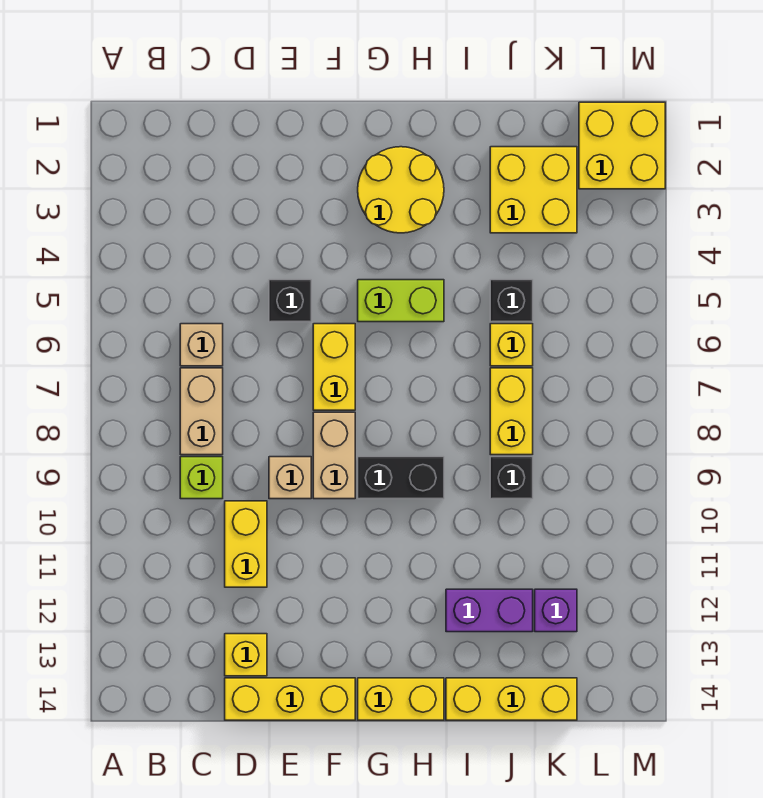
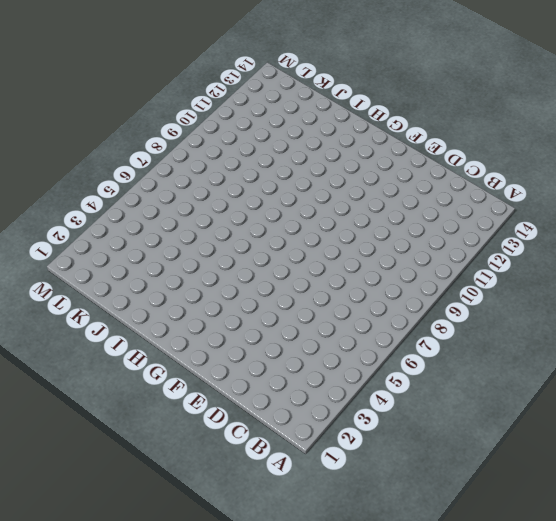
none -> tan 1x1 brick [180,324,223,366]
none -> tan 1x2 brick [180,368,223,455]
none -> lime 1x1 brick [180,457,223,499]

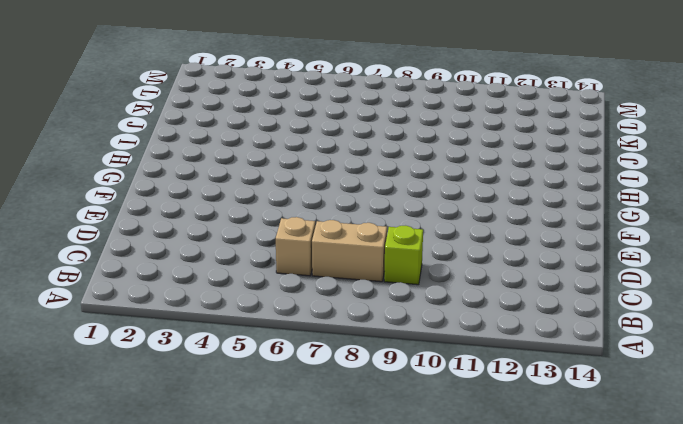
none -> yellow 1x2 brick [225,501,267,587]
none -> yellow 1x1 brick [225,634,267,676]
none -> yellow 1x3 brick [225,678,355,720]

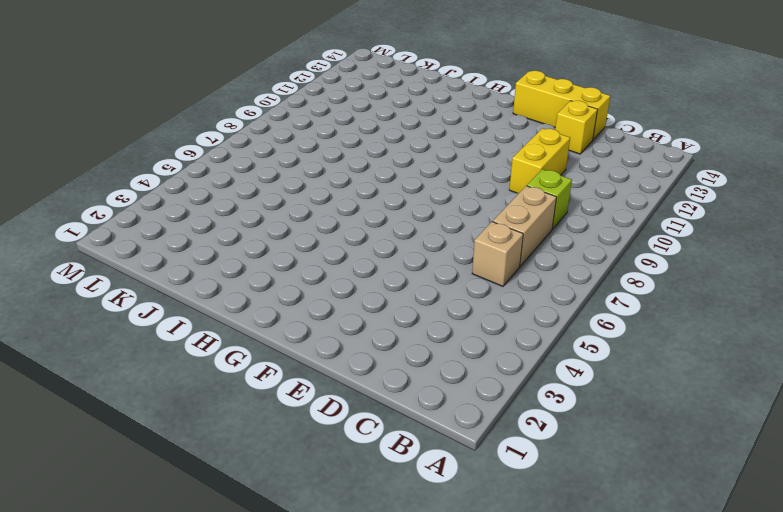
none -> black 1x1 brick [269,280,311,322]
none -> tan 1x1 brick [269,457,311,499]
none -> yellow 1x2 brick [313,324,355,410]

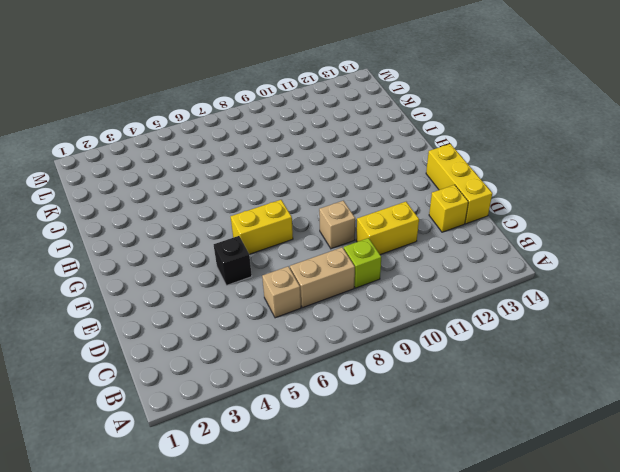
none -> tan 1x2 brick [313,412,355,499]
none -> yellow 2x2 round brick [358,147,444,233]
none -> lime 1x2 brick [358,280,444,322]

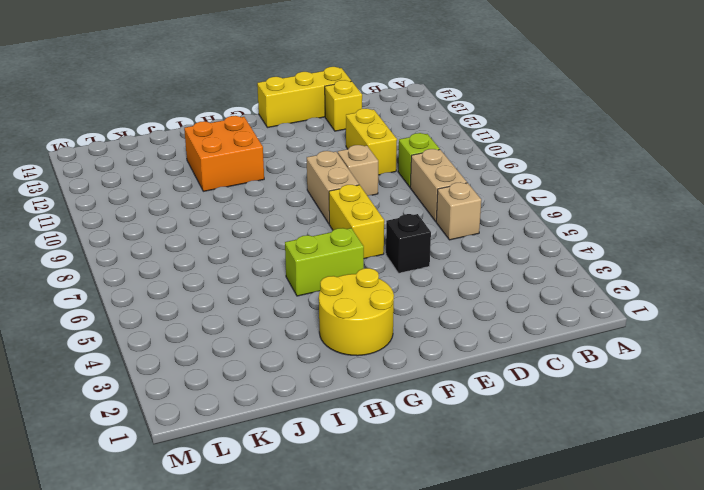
orange 2x2 brick [184,116,264,191] -> purple 1x2 brick [446,589,533,632]
none -> black 1x2 brick [358,457,444,499]
none -> yellow 1x2 brick [358,678,444,720]
none -> yellow 1x3 brick [446,678,577,720]

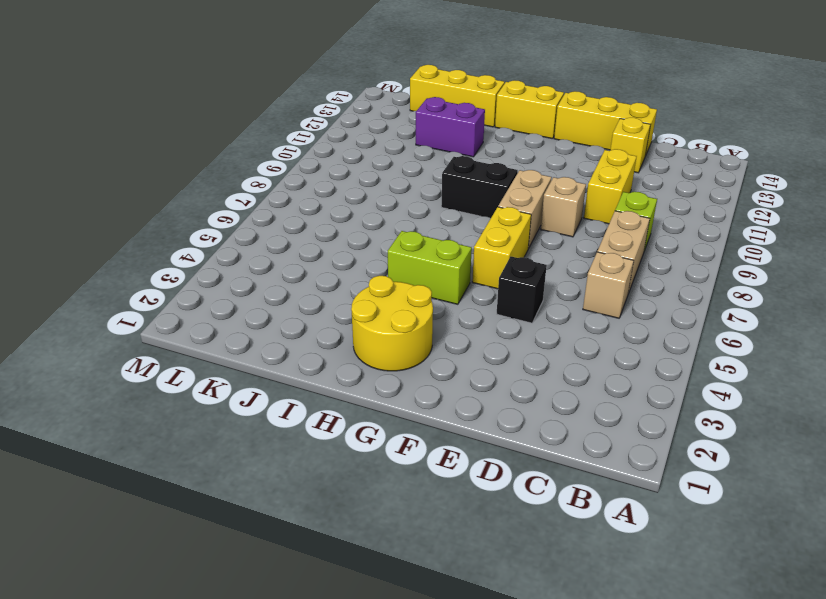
none -> yellow 2x2 brick [490,147,577,233]
none -> black 1x1 brick [490,280,533,322]
none -> yellow 1x1 brick [490,324,533,366]

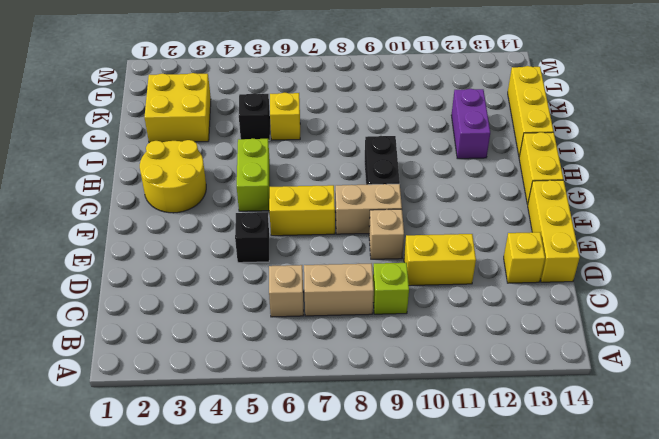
none -> yellow 1x2 brick [490,368,533,455]
none -> black 1x1 brick [490,457,533,499]
none -> purple 1x1 brick [535,589,577,632]

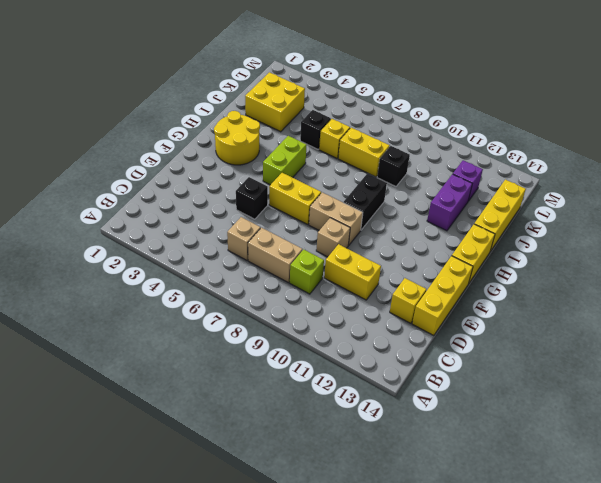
none -> yellow 2x2 brick [579,102,665,189]

